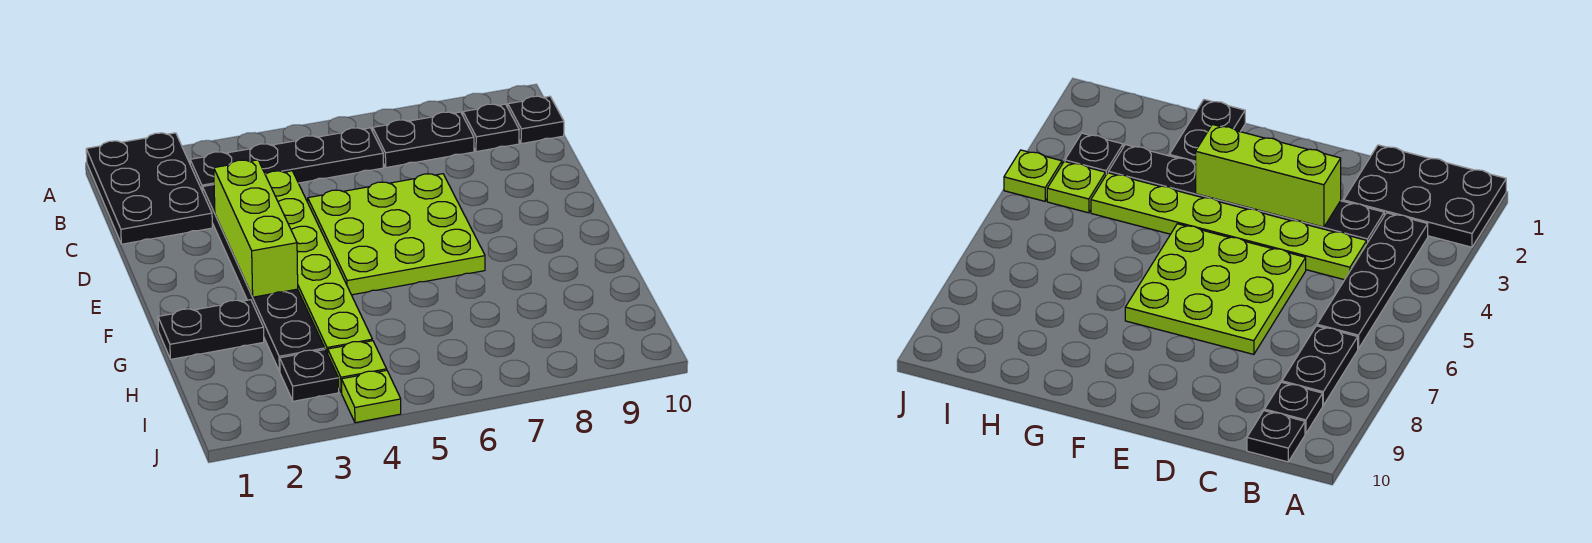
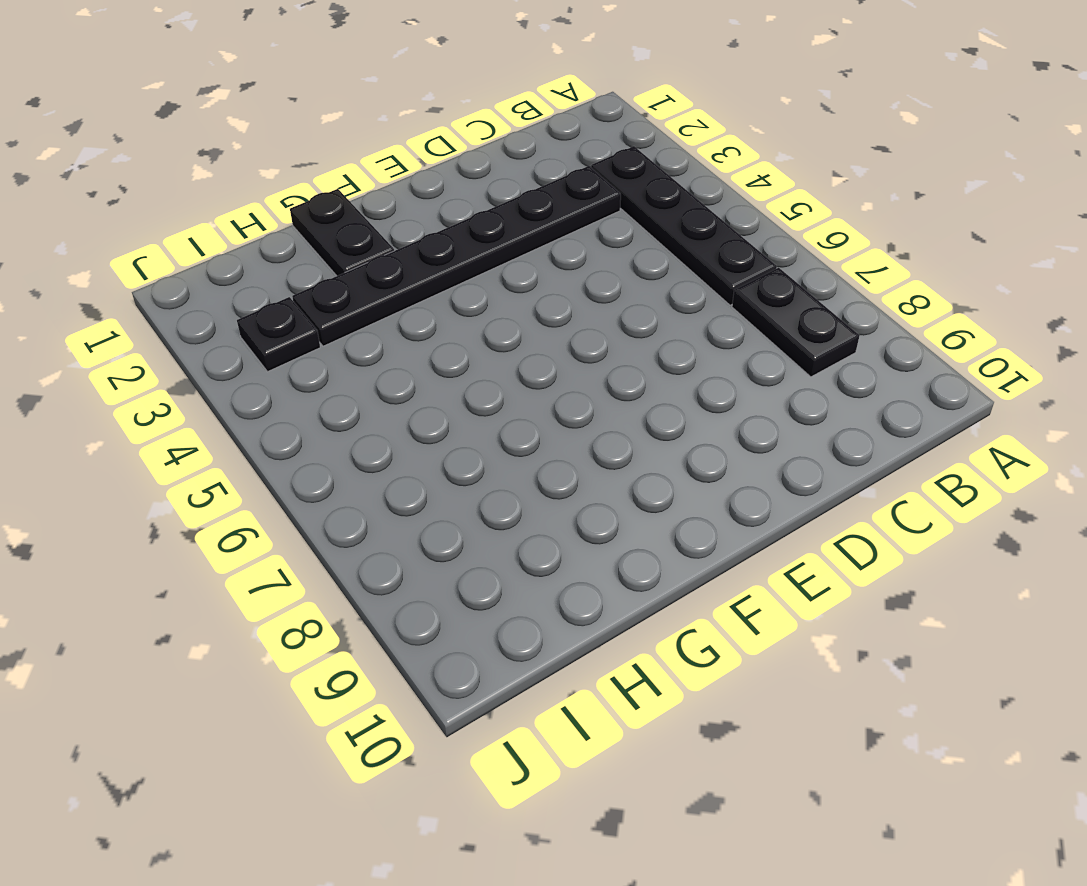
none -> black 2x3 plate [86,133,212,244]
none -> black 1x1 plate [463,104,519,152]
none -> black 1x1 plate [508,96,564,144]

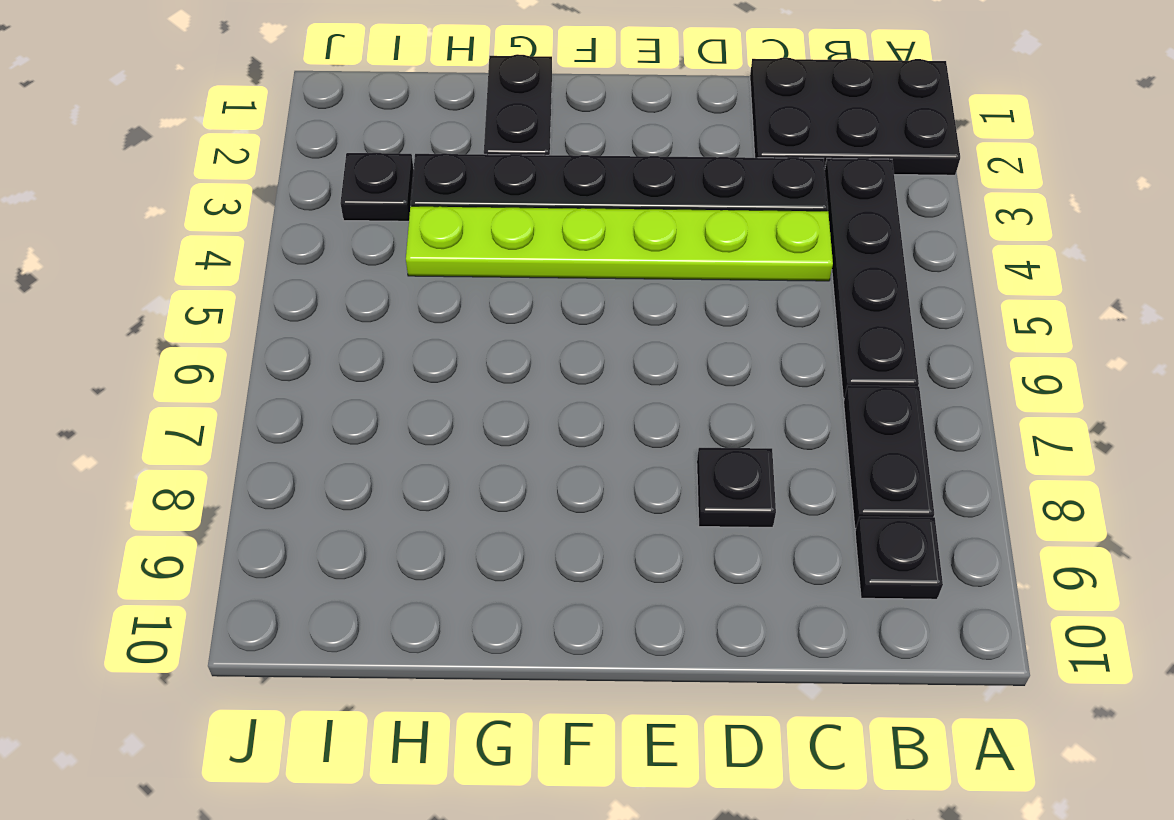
black 1x1 plate [697,448,776,527] -> black 1x1 plate moved to [508,96,564,144]
none -> lime 3x3 plate [308,174,485,295]
none -> lime 1x1 plate [328,341,387,392]
none -> lime 1x1 plate [341,370,401,423]

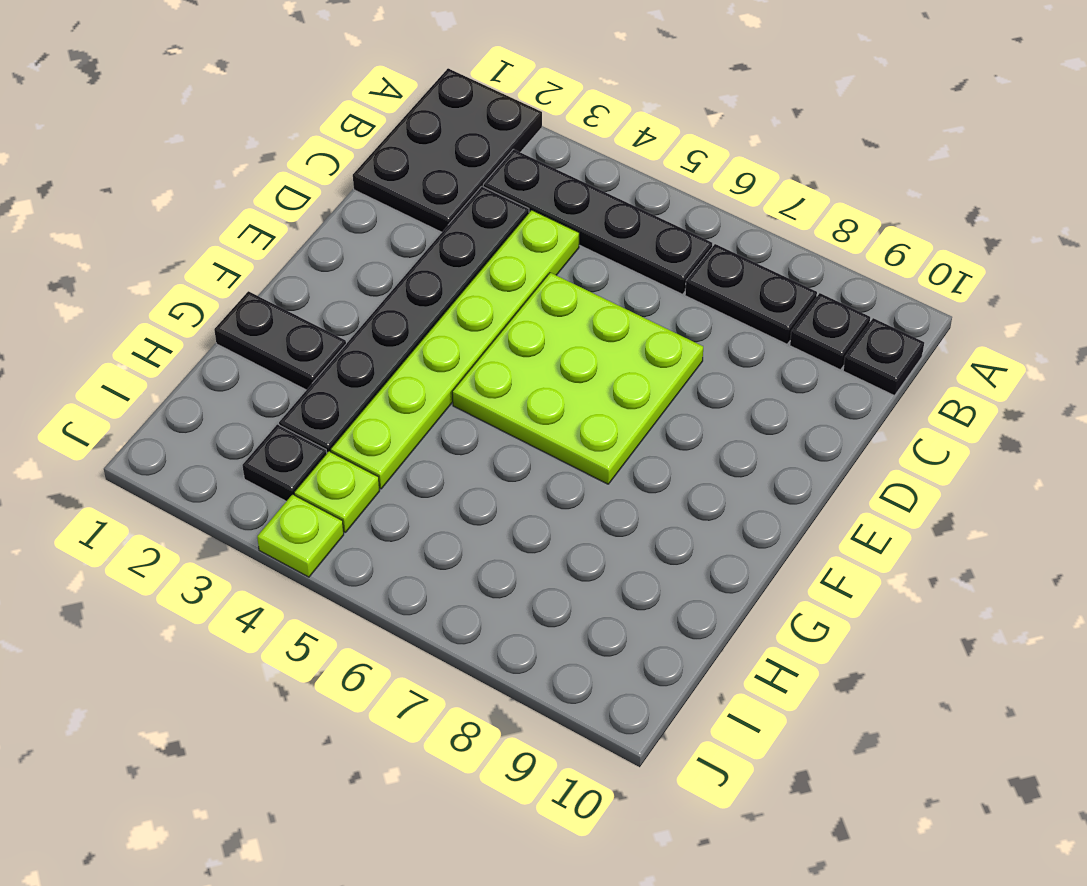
none -> lime 1x3 brick [214,160,298,297]

